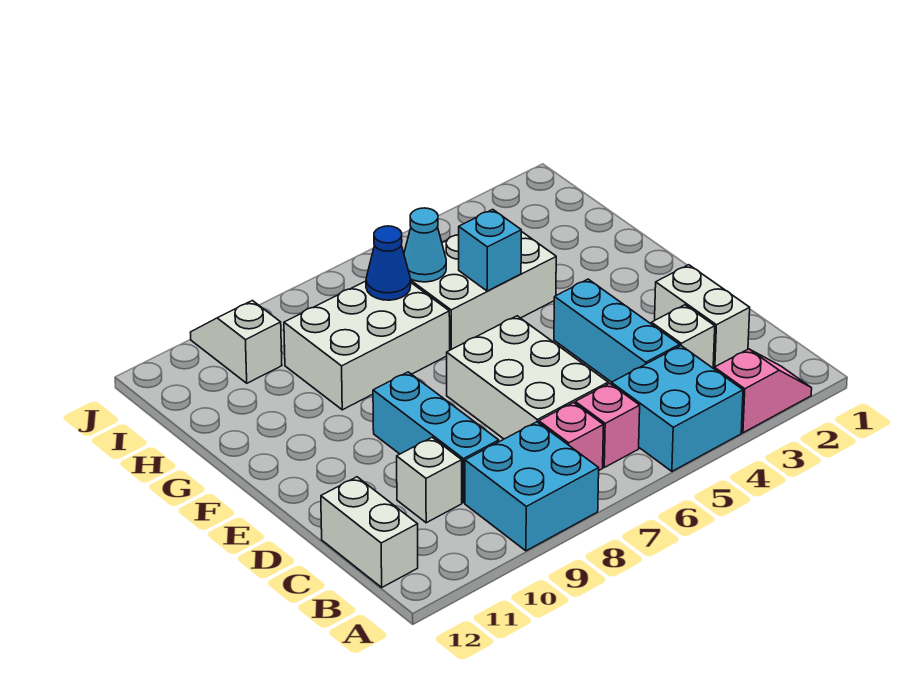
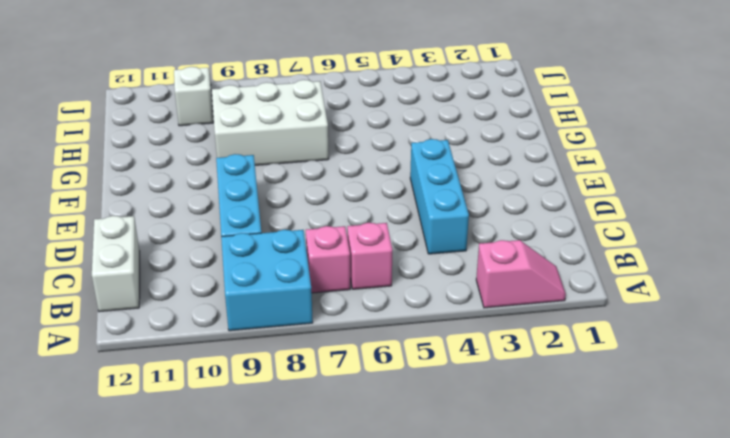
none -> cyan 2x2 brick [611,346,743,471]
none -> white 1x2 brick [655,265,750,368]
none -> white 1x1 brick [651,305,715,368]

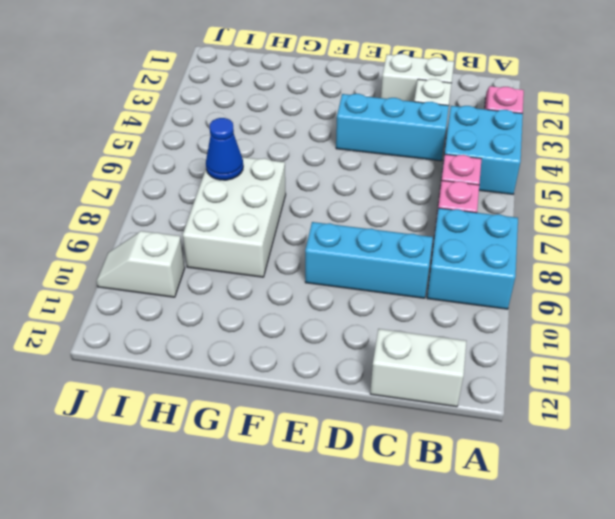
none -> white 2x3 brick [447,316,608,439]
none -> white 1x1 brick [397,437,462,523]
none -> white 2x3 brick [410,231,556,350]

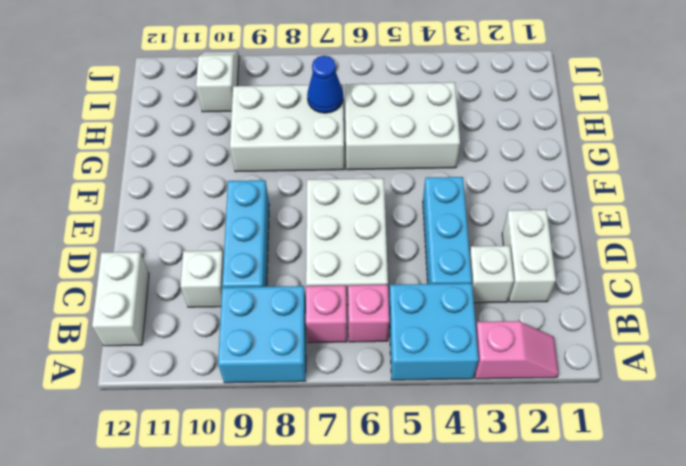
none -> cyan 1x1 brick [459,209,521,291]
none -> cyan 1x1 cone [404,208,446,282]

